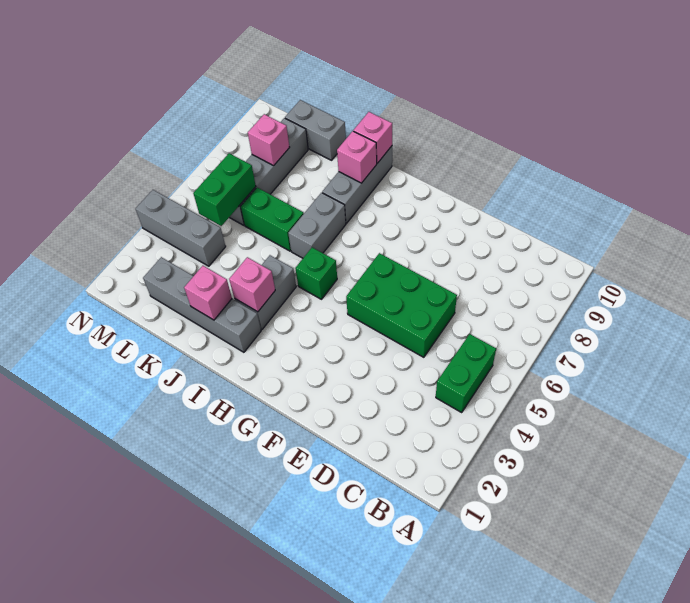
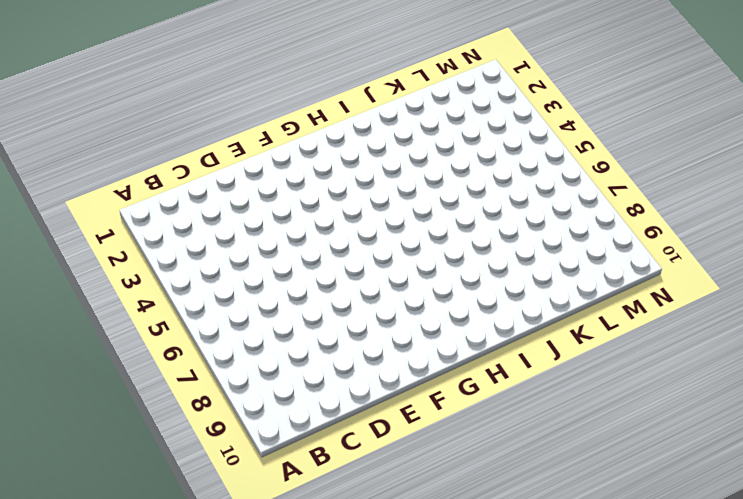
none -> green 1x2 brick [436,334,496,412]
none -> green 2x3 brick [346,253,457,357]
none -> green 1x1 brick [295,247,337,299]

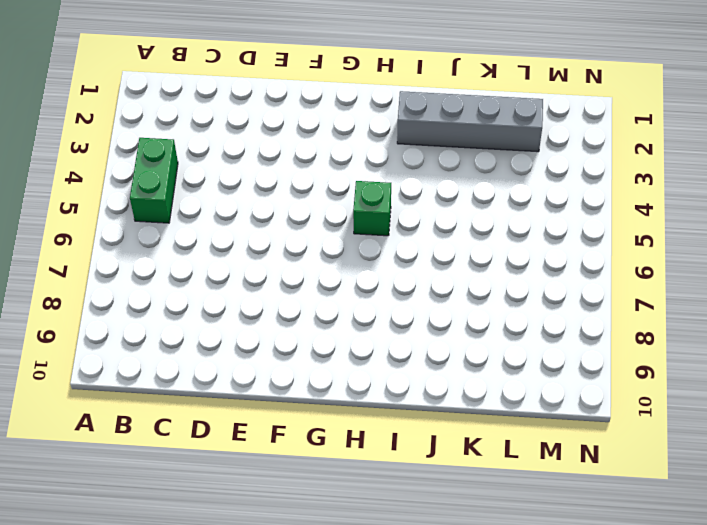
none -> green 2x3 brick [346,253,457,357]
none -> grey 1x2 brick [234,255,296,329]
none -> grey 1x2 brick [288,193,346,258]

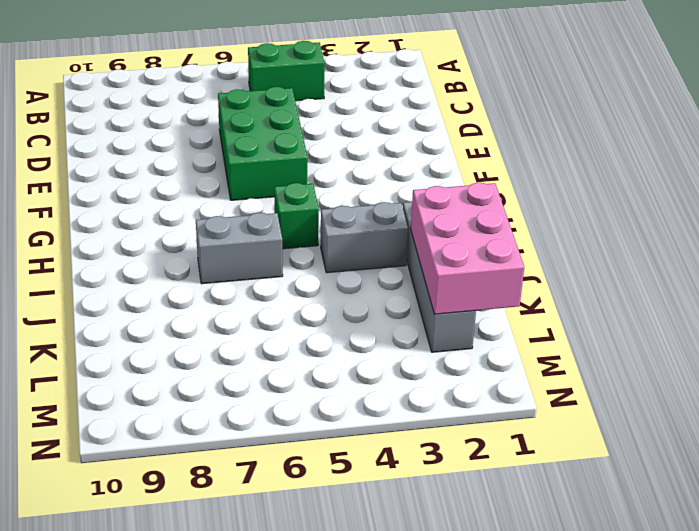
pink 2x3 brick [411,183,524,314] -> pink 1x1 brick [184,266,232,320]
none -> grey 1x3 brick [322,146,392,223]
none -> green 1x2 brick [241,188,304,251]
none -> grey 1x2 brick [285,100,346,160]

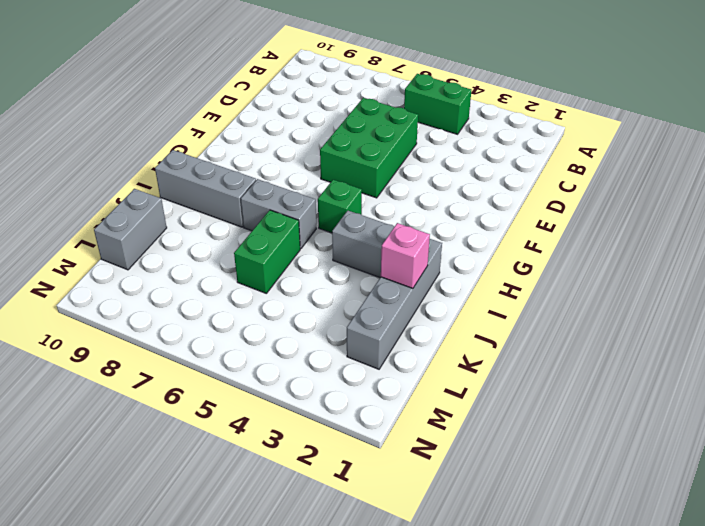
none -> grey 1x3 brick [135,190,226,266]
none -> grey 1x4 brick [229,118,308,225]
none -> pink 1x1 brick [229,257,275,312]

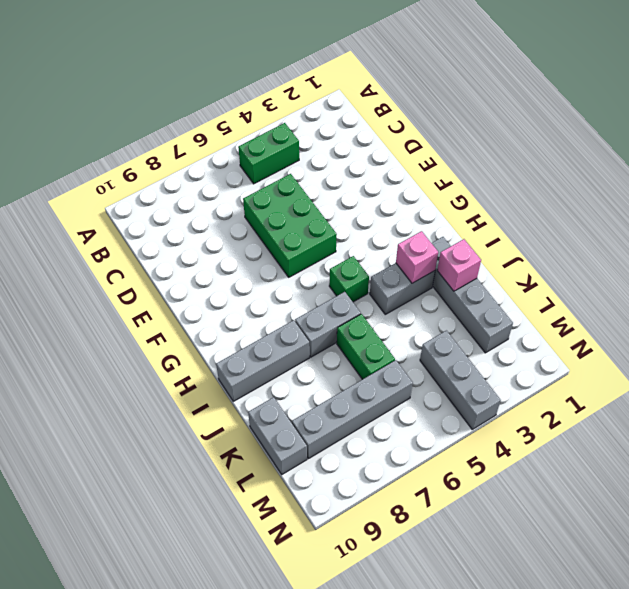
none -> pink 1x1 brick [337,131,377,183]
none -> pink 1x1 brick [353,112,392,163]
none -> green 1x2 brick [193,153,256,226]

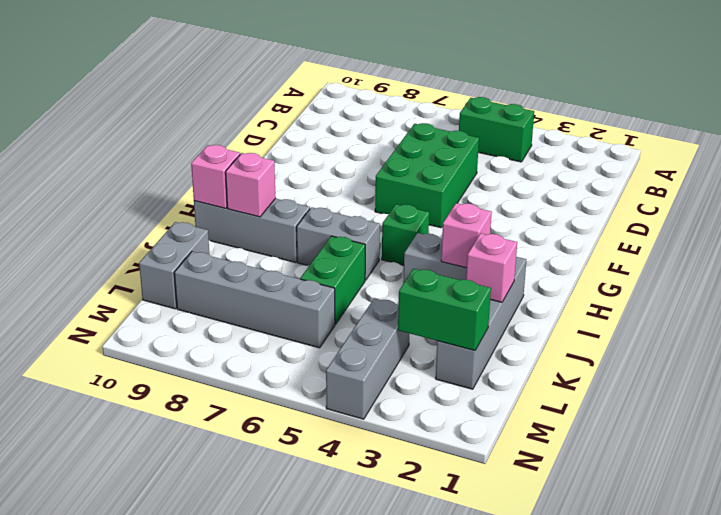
green 1x2 brick [398,269,491,350] -> green 1x2 brick moved to [193,153,256,226]
none -> pink 1x1 brick [248,114,290,166]

